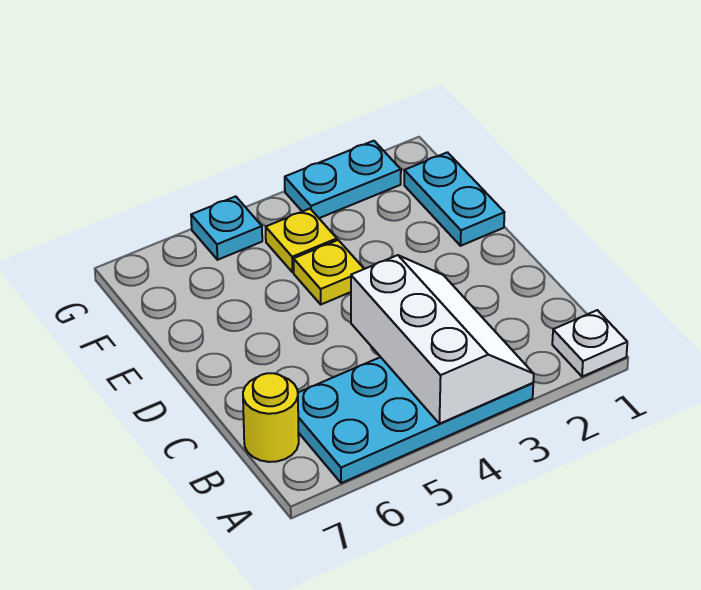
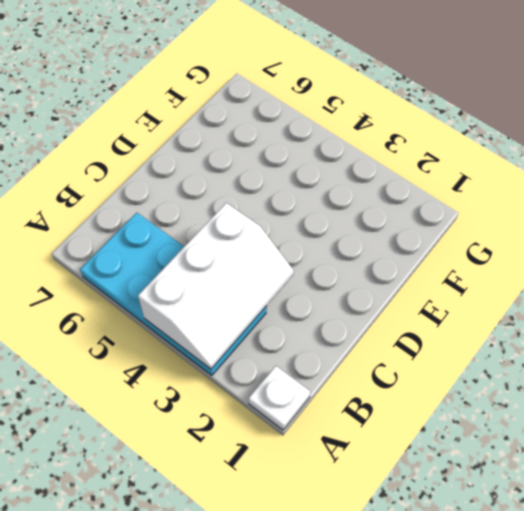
none -> yellow 1x1 round brick [243,373,299,462]
none -> cyan 1x2 plate [404,152,504,246]

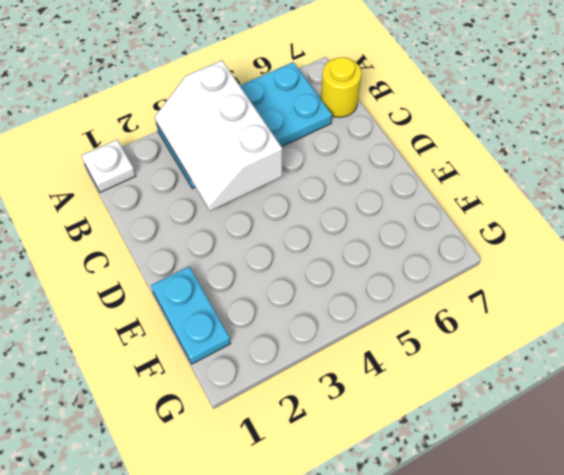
none -> yellow 1x1 plate [294,240,364,304]
none -> yellow 1x1 plate [266,209,337,272]

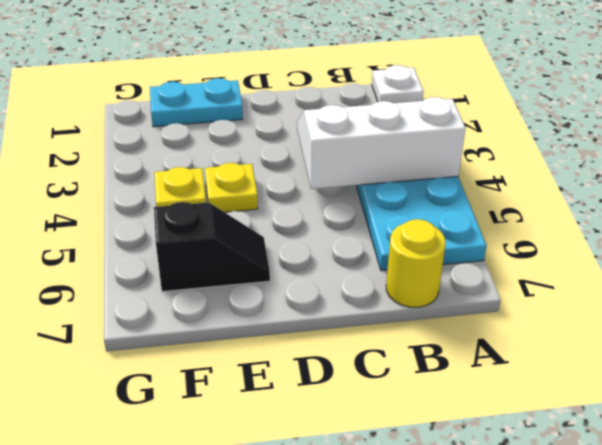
black 1x2 slope [154,202,270,292] -> none
none -> cyan 1x2 plate [285,141,401,218]
none -> cyan 1x1 plate [191,196,262,260]

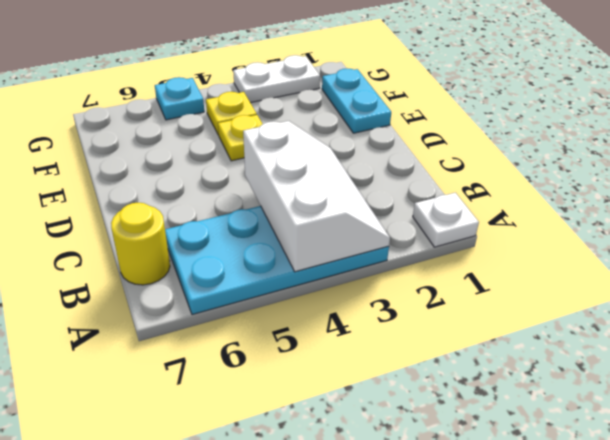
white 1x2 plate [233,55,320,103] -> cyan 1x2 plate [285,141,401,218]

